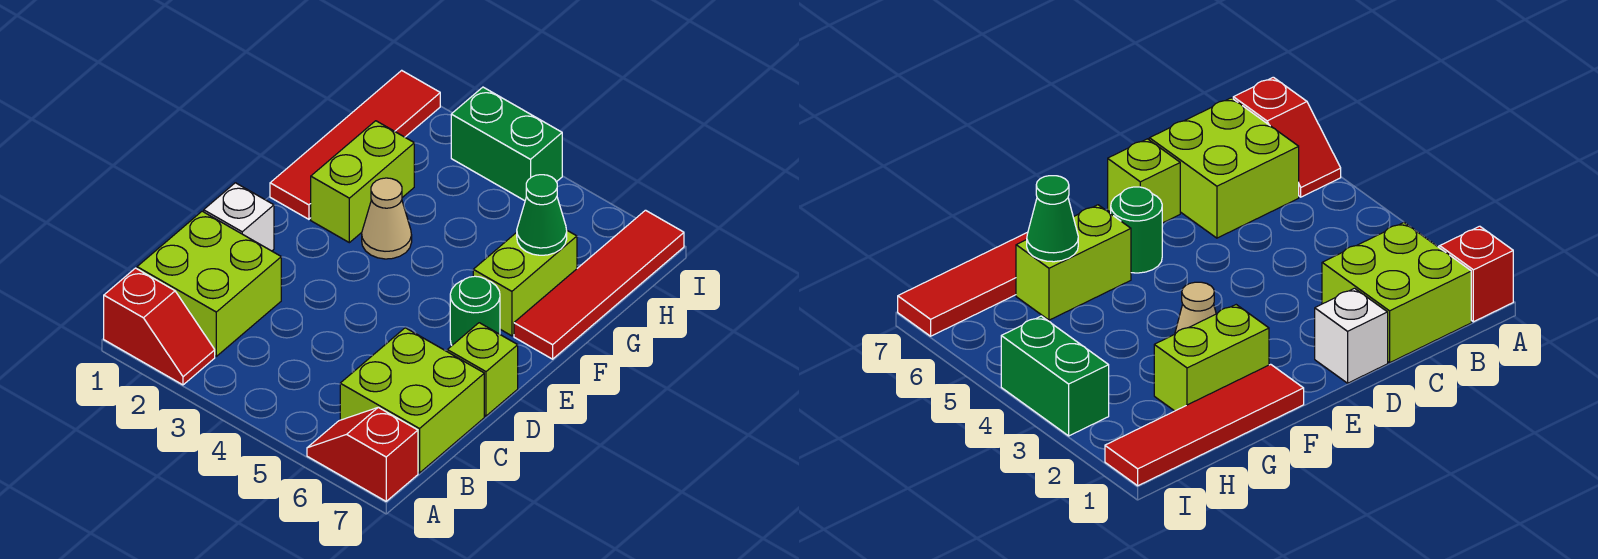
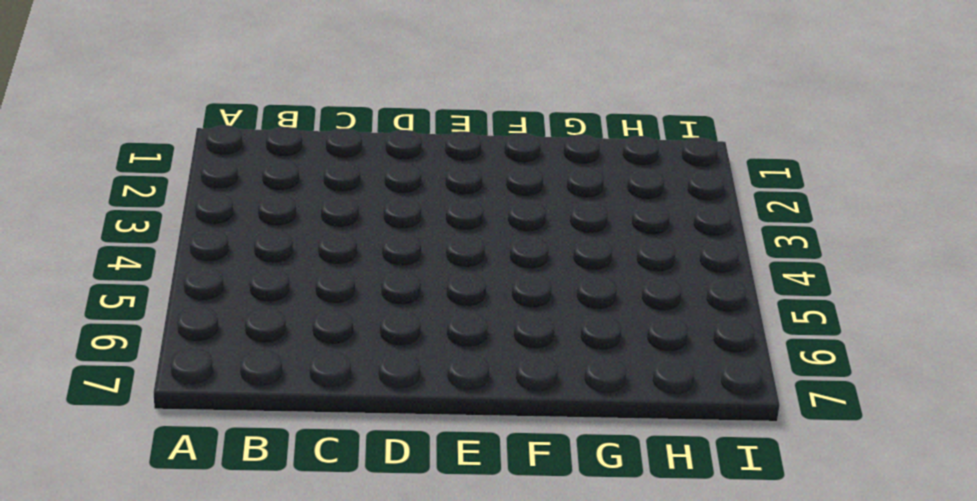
none -> red 1x2 slope [104,268,215,385]
none -> red 1x2 slope [307,407,418,501]
none -> lime 2x2 brick [137,211,281,356]

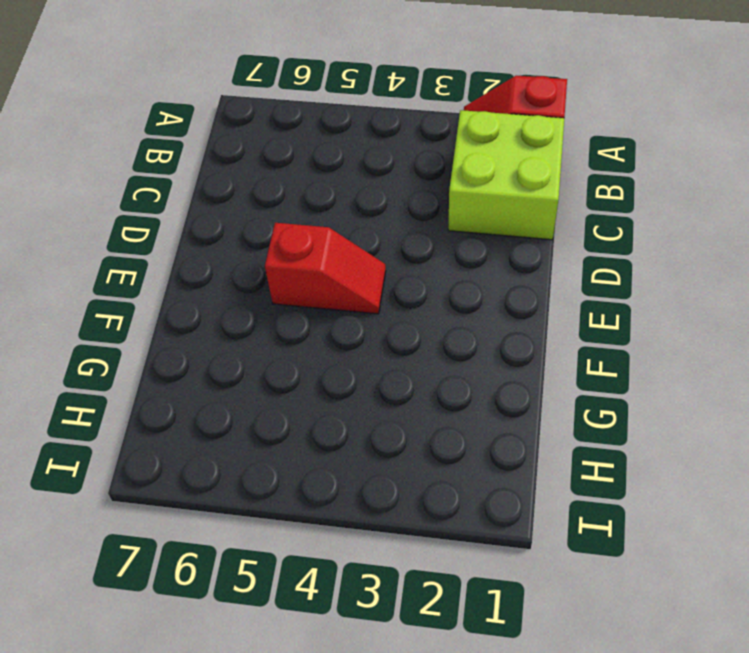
red 1x2 slope [265,223,386,314] -> red 1x2 slope moved to [307,407,418,501]
none -> lime 2x2 brick [340,328,484,473]
none -> white 1x1 brick [204,183,274,251]
none -> lime 1x1 brick [447,323,518,416]

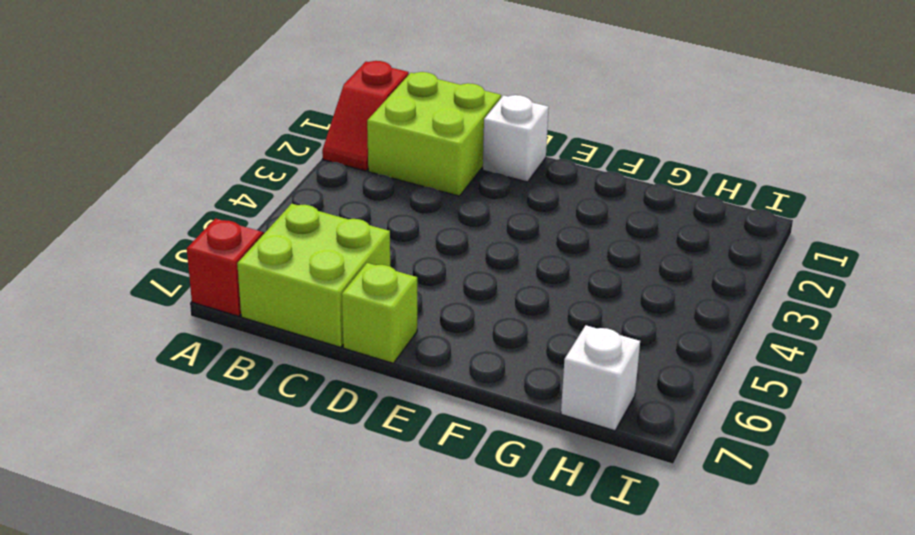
white 1x1 brick [561,325,640,431] -> red 1x4 tile [514,210,684,359]
none -> green 1x1 round brick [450,276,500,345]
none -> red 1x4 tile [270,70,440,219]
none -> lime 1x2 brick [311,121,414,243]

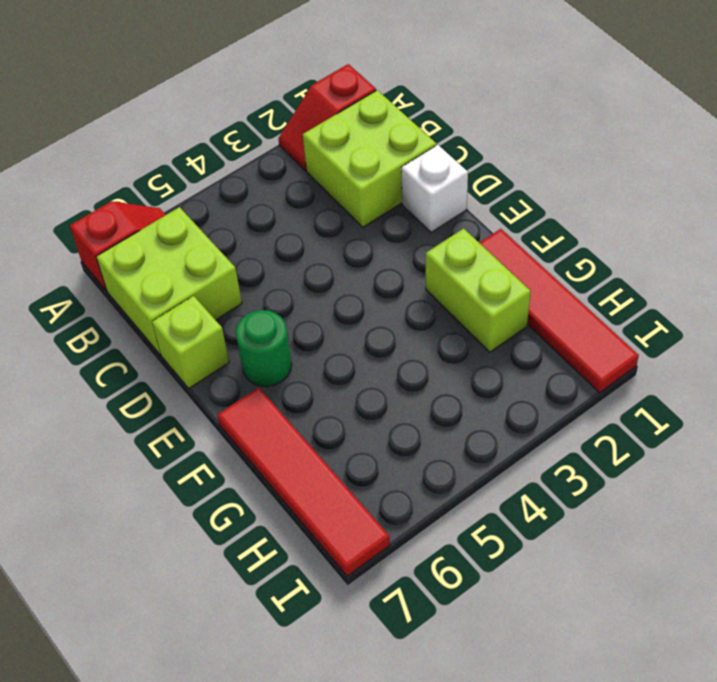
none -> tan 1x1 cone [362,178,412,259]
none -> lime 1x2 brick [473,231,577,336]
none -> green 1x2 brick [451,87,562,201]

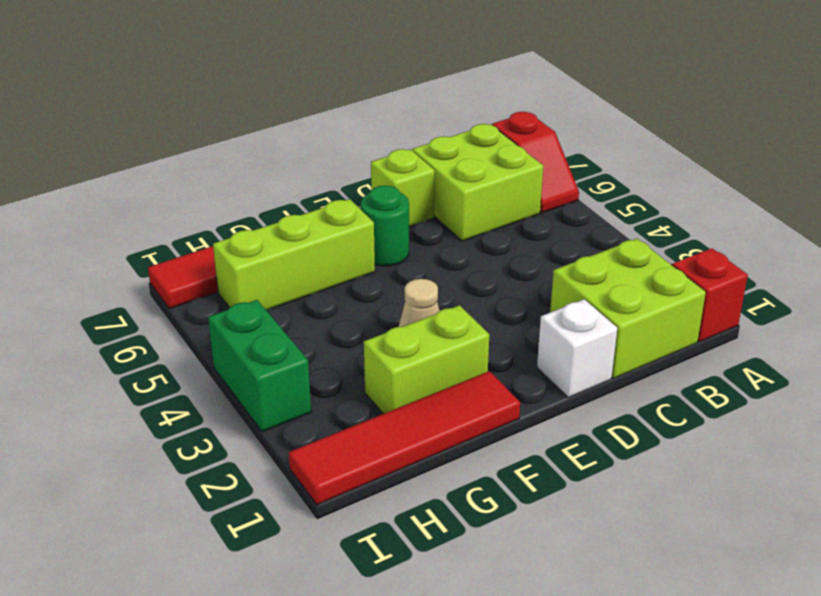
lime 1x3 brick [213,199,375,310] -> lime 1x2 brick [473,231,577,336]
none -> green 1x1 cone [517,175,567,255]

